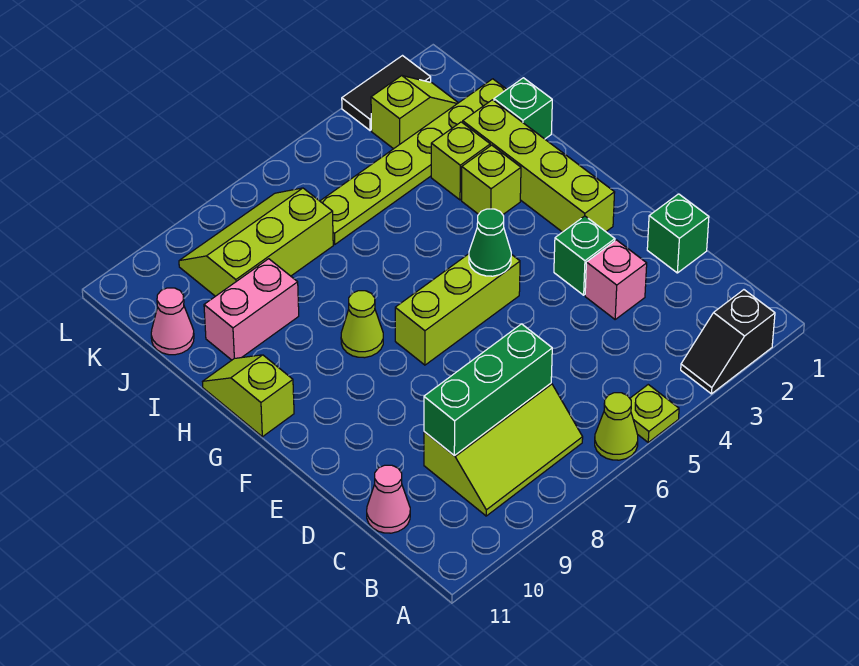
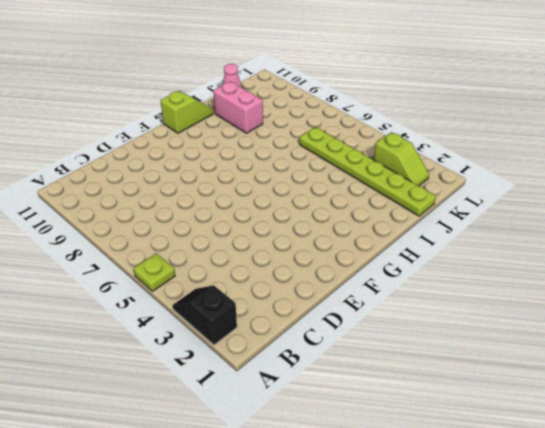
none -> lime 1x1 cone [595,393,638,460]
none -> lime 2x3 slope [424,383,583,516]
none -> pink 1x1 cone [367,465,410,533]

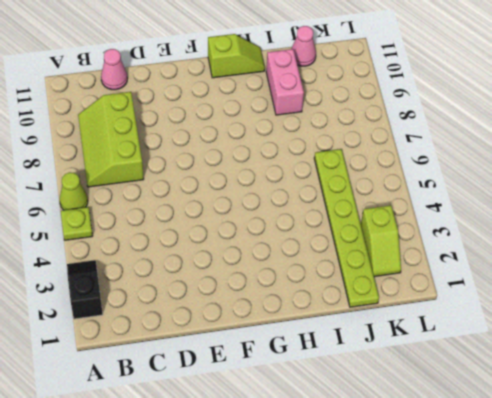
none -> green 1x1 brick [647,194,709,273]
none -> pink 1x1 brick [585,240,647,319]
none -> green 1x1 brick [554,216,615,295]

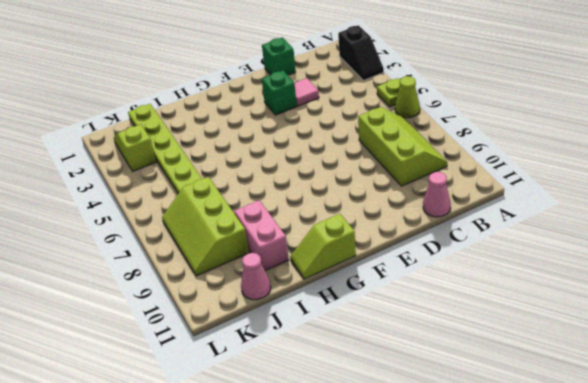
pink 1x1 tile [295,78,319,106] -> pink 1x1 brick [585,240,647,319]
none -> lime 1x4 brick [463,100,615,232]
none -> lime 1x3 brick [395,254,520,365]
none -> lime 1x1 cone [341,291,383,358]

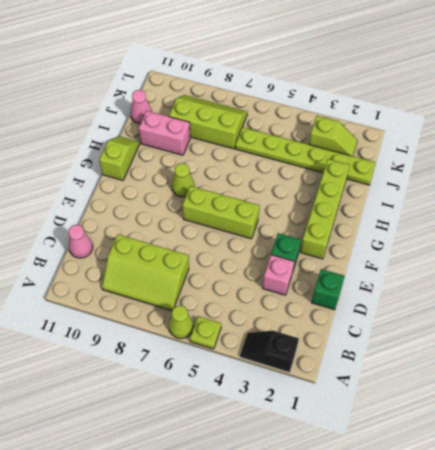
none -> lime 1x1 brick [462,145,521,215]
none -> green 1x1 brick [494,78,552,139]
none -> lime 1x1 brick [431,122,490,200]

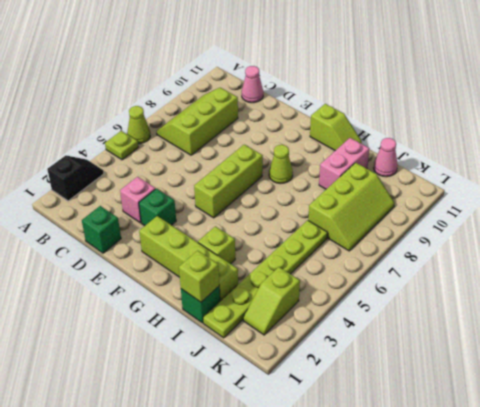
lime 1x1 brick [179,250,219,302] -> lime 1x1 brick moved to [431,122,490,200]
none -> black 1x2 tile [342,56,431,130]
none -> green 1x3 brick [424,324,552,455]
none -> green 1x1 cone [469,209,511,276]

